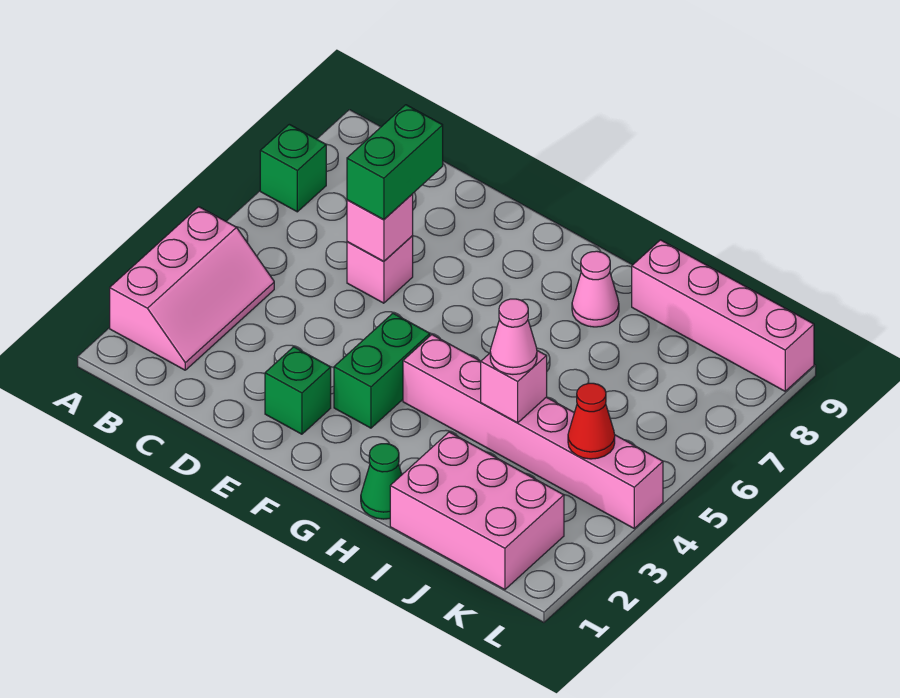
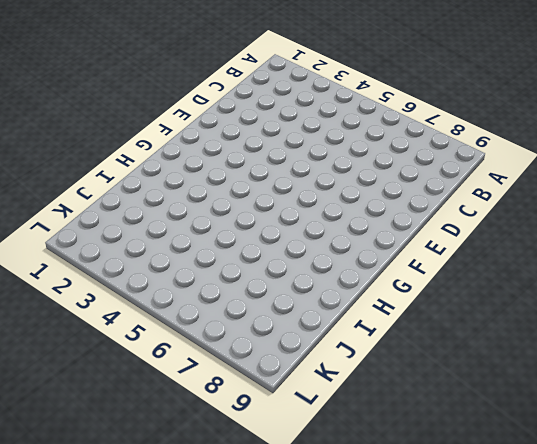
none -> pink 2x3 slope [110,207,274,370]
none -> green 1x1 brick [260,124,326,212]
none -> pink 1x1 brick [347,236,413,303]

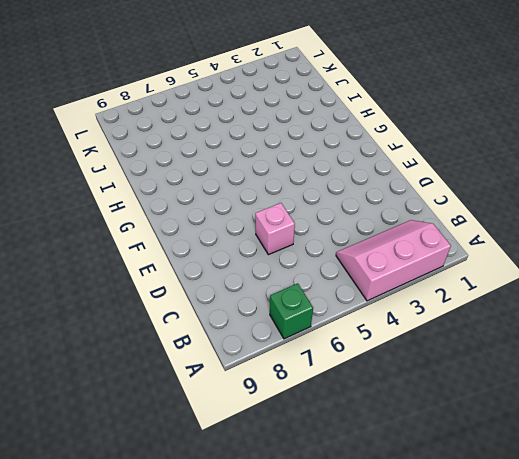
none -> green 1x1 brick [265,347,331,434]
none -> green 1x2 brick [334,313,430,428]
none -> pink 1x6 brick [403,335,663,528]

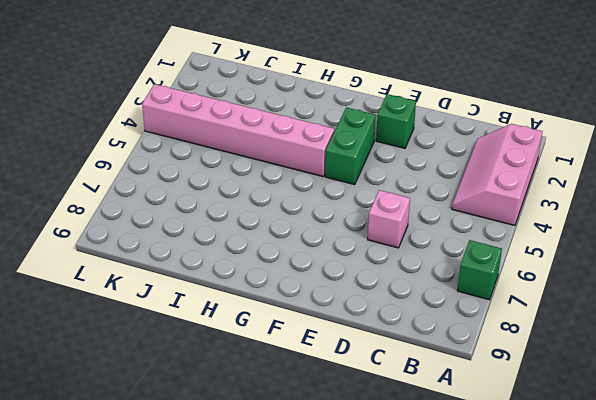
none -> green 1x1 cone [361,444,402,519]
none -> pink 1x1 cone [572,251,619,327]
none -> pink 2x3 brick [390,432,564,590]

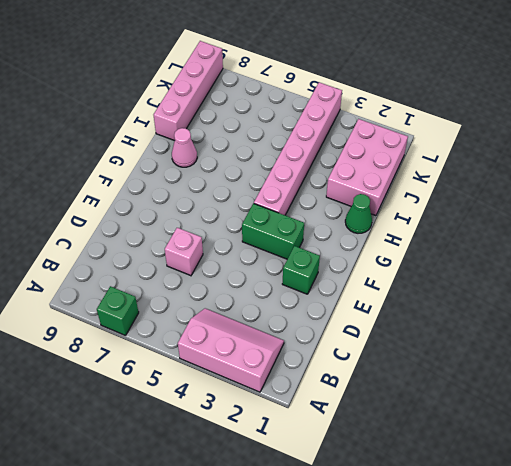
none -> pink 1x1 brick [347,194,413,262]
none -> pink 1x1 brick [481,351,547,423]
none -> red 1x1 cone [568,383,615,459]

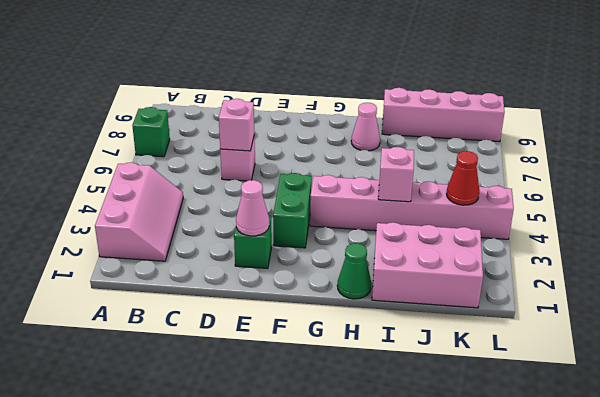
pink 1x1 cone [236,180,269,236] -> pink 1x1 cone moved to [490,299,537,374]
none -> green 1x2 brick [347,105,443,220]

